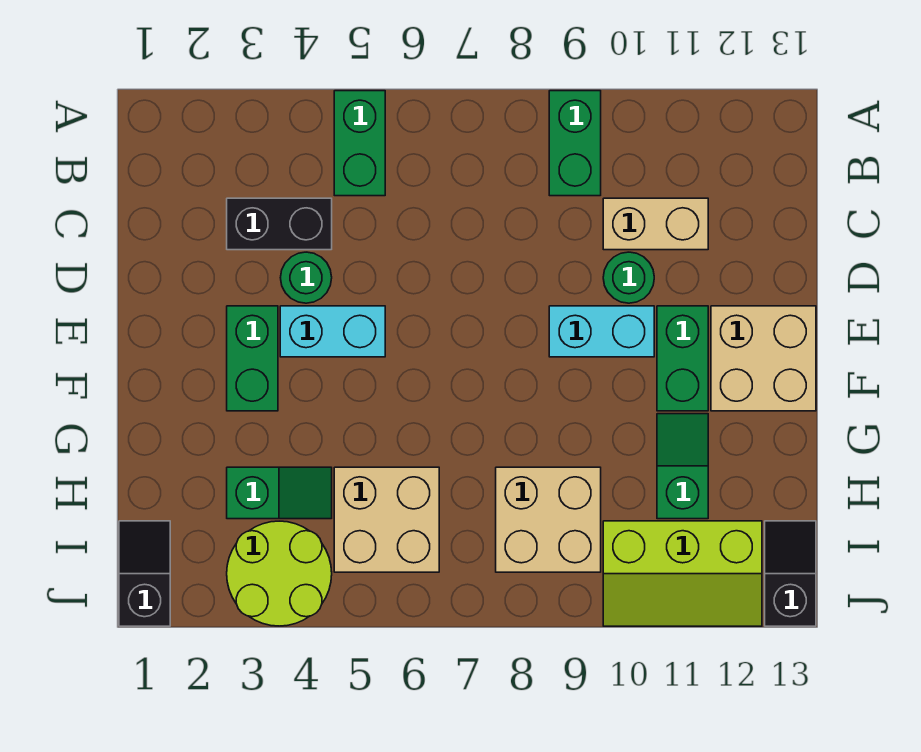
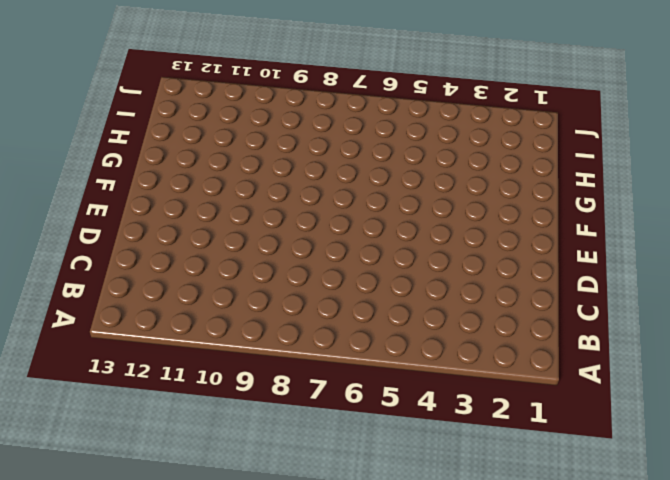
none -> green 1x2 brick [334,91,385,196]
none -> green 1x2 brick [549,91,601,196]
none -> black 1x2 brick [227,198,332,250]

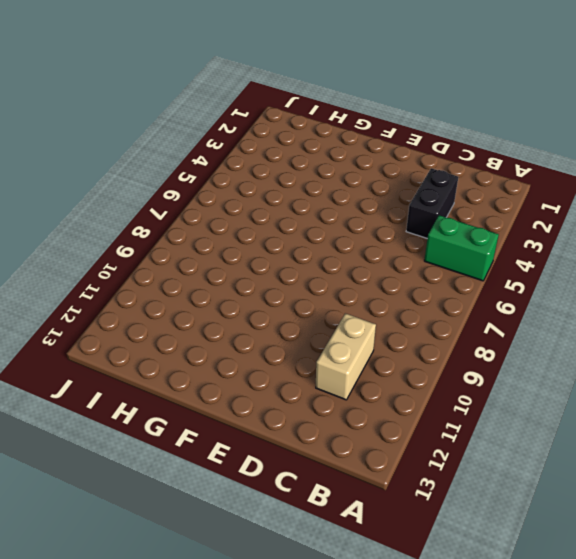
none -> green 1x2 brick [549,91,601,196]
none -> green 1x1 round brick [280,252,332,303]
none -> green 1x1 round brick [603,252,654,303]

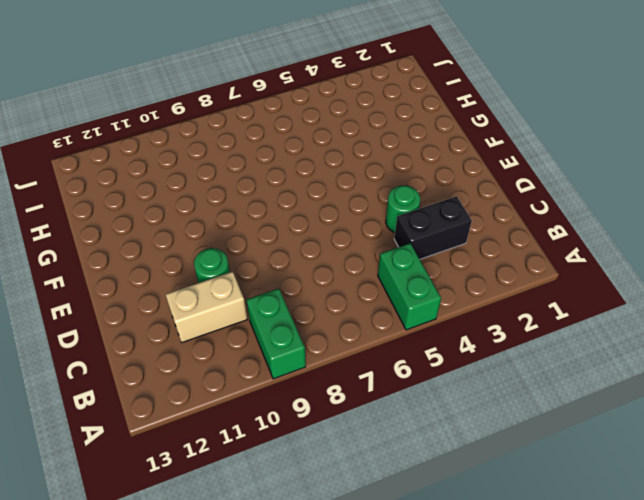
none -> green 1x2 brick [227,306,278,411]
none -> cyan 1x2 brick [280,306,385,357]
none -> cyan 1x2 brick [549,306,654,357]

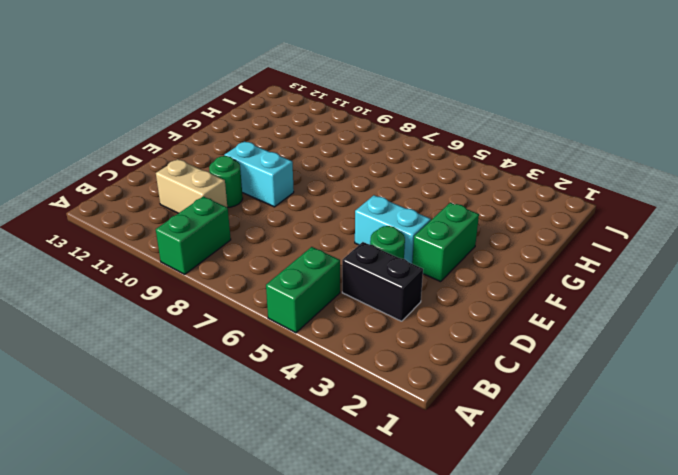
none -> green 1x2 brick [657,306,708,411]
none -> tan 2x2 brick [711,306,816,411]
none -> green 1x2 slope [657,414,708,519]

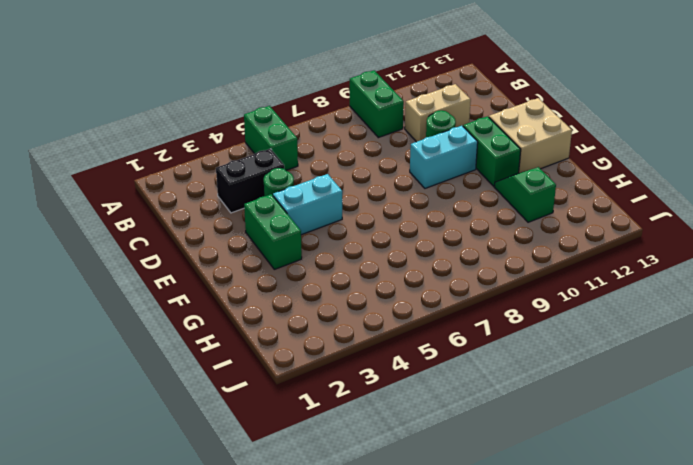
none -> green 1x2 slope [227,467,332,519]
none -> tan 2x2 brick [334,467,439,572]
none -> tan 2x2 brick [496,467,601,572]

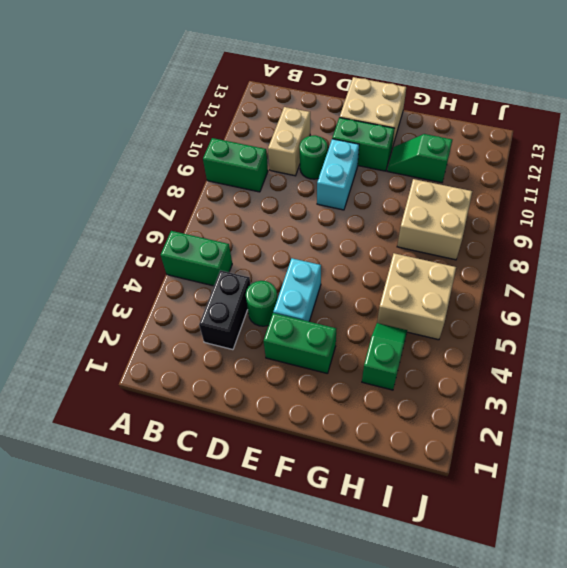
none -> black 1x2 slope [119,521,170,626]
none -> lime 2x2 round brick [227,521,332,626]
none -> lime 2x3 slope [603,521,762,626]

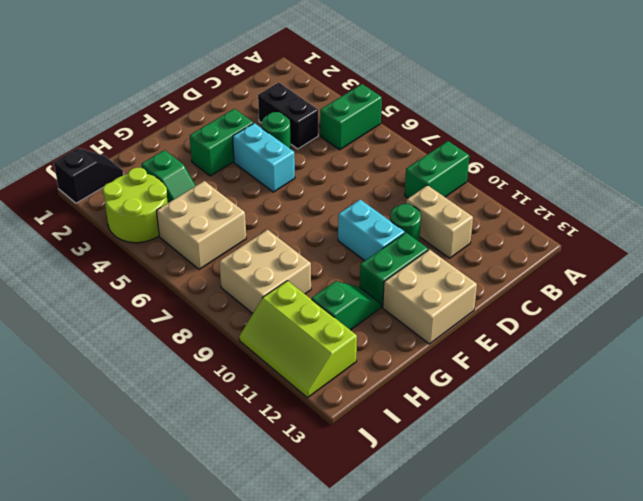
none -> black 1x2 slope [765,521,816,626]

